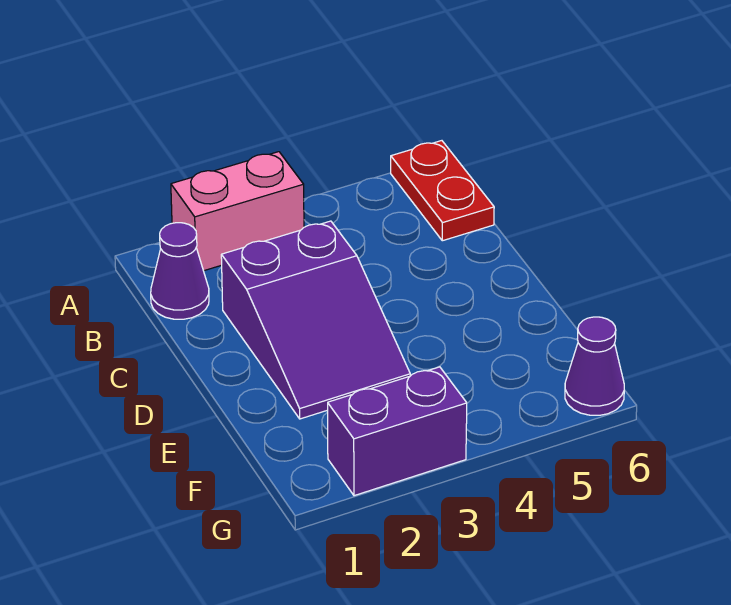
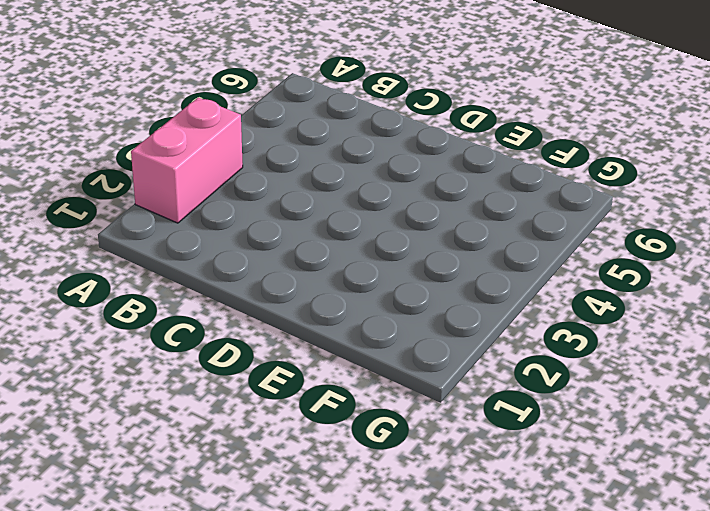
none -> red 1x2 plate [391,141,494,241]
none -> purple 1x1 cone [151,223,209,319]

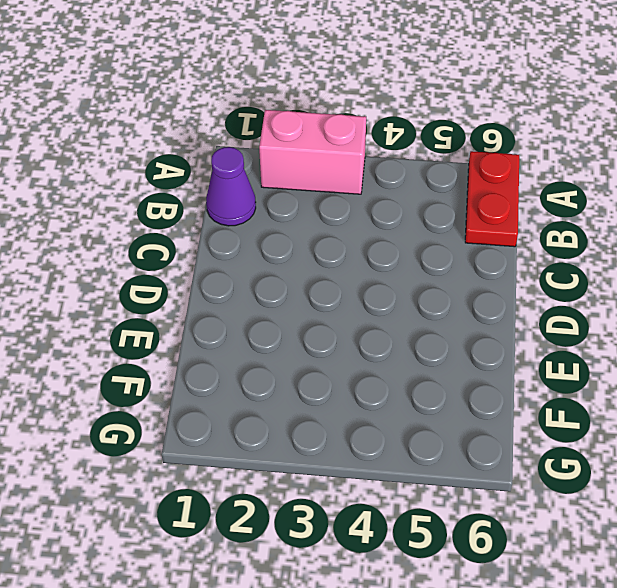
none -> purple 2x3 slope [221,221,410,419]
none -> purple 1x2 brick [328,367,467,496]

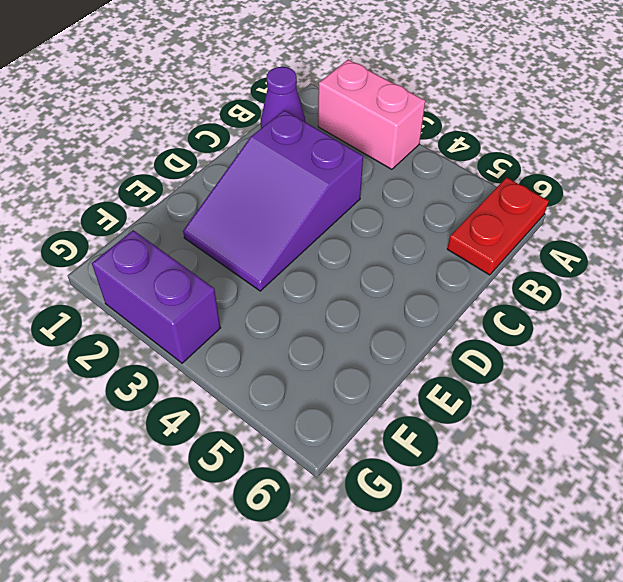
none -> purple 1x1 cone [565,317,624,415]

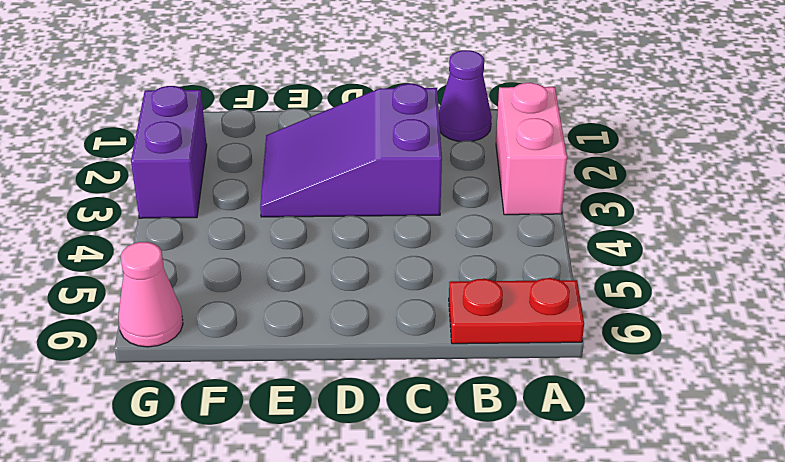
pink 1x1 cone [118,242,183,347] -> purple 1x1 cone [565,317,624,415]

